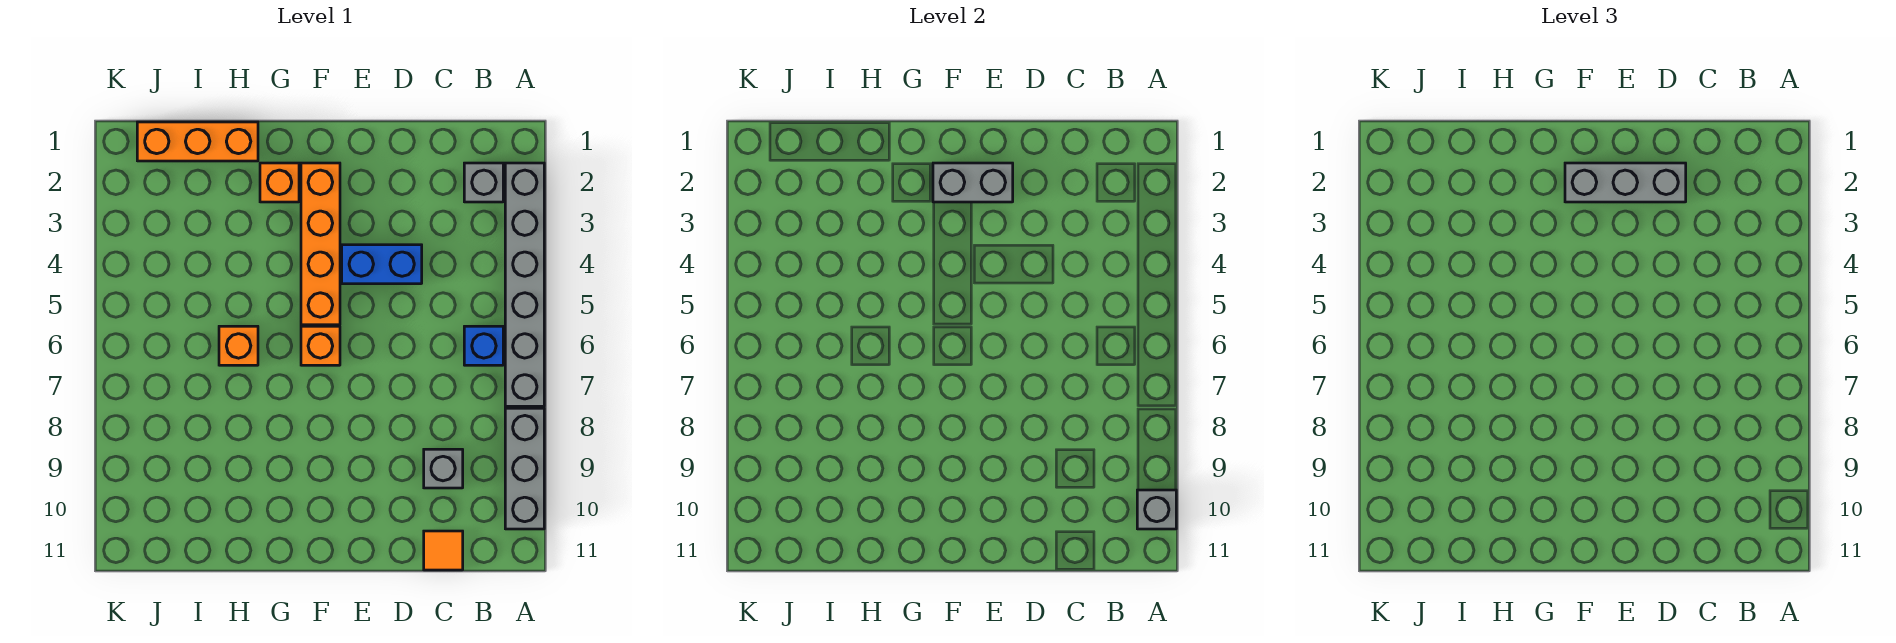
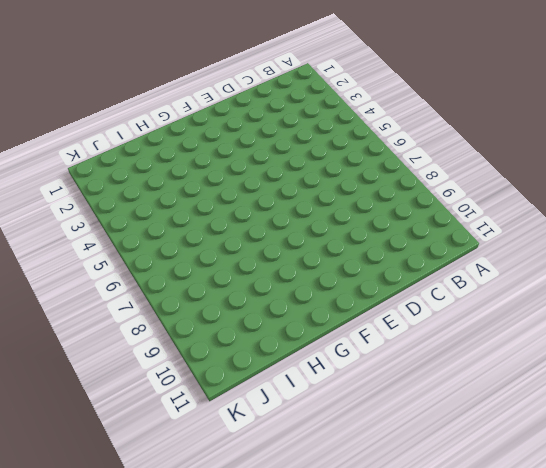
none -> grey 1x6 brick [505,163,544,406]
none -> grey 1x3 brick [505,408,544,529]
none -> grey 1x1 brick [464,163,503,202]

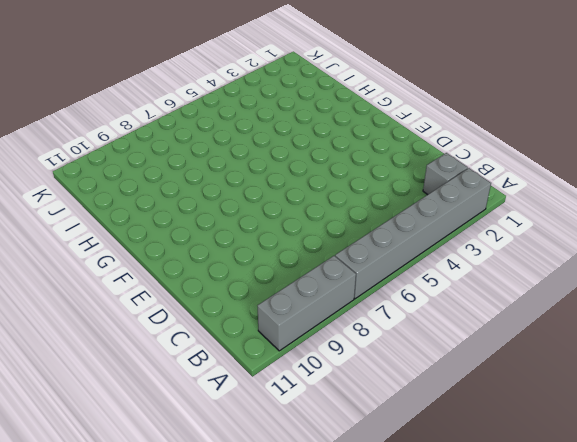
none -> blue 1x1 brick [464,326,503,365]
none -> grey 1x1 brick [424,449,463,488]
none -> orange 1x1 tile [424,531,463,570]

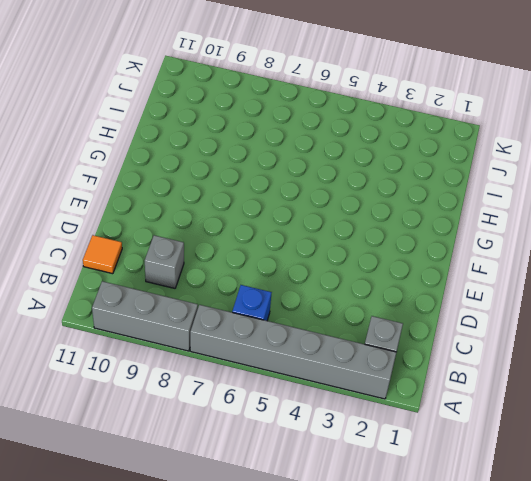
none -> blue 1x2 brick [342,245,422,284]
none -> orange 1x4 brick [301,163,340,325]
none -> orange 1x1 brick [301,326,340,365]

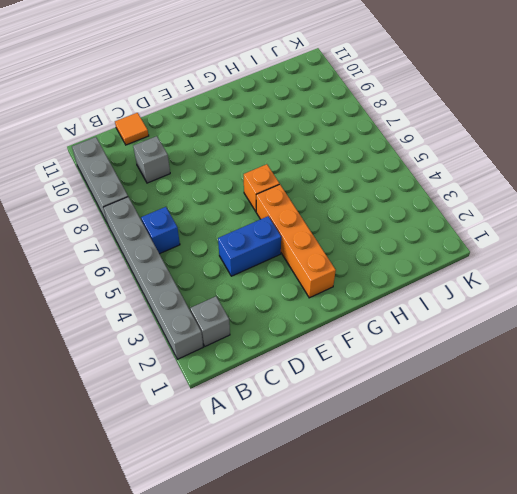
none -> orange 1x1 brick [260,163,299,202]
none -> orange 1x3 brick [137,122,258,161]
none -> orange 1x1 brick [219,326,258,365]

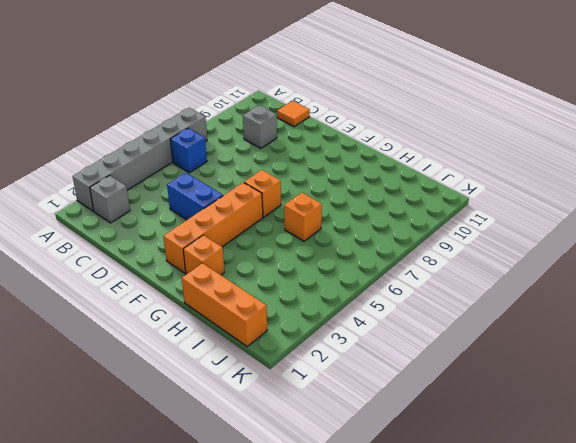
none -> grey 1x3 brick [505,408,544,529]
none -> grey 1x1 brick [1137,490,1176,529]
none -> grey 1x2 brick [933,163,1013,202]

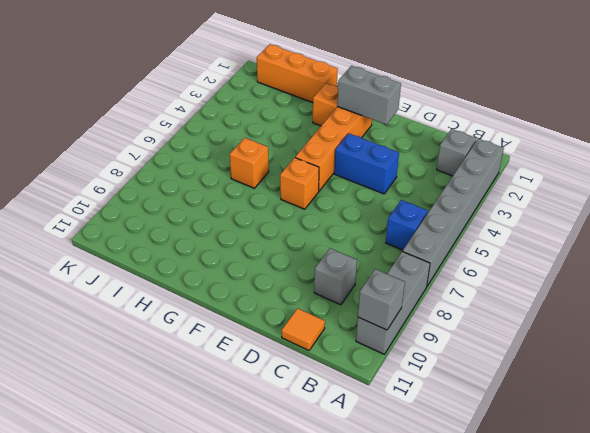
none -> grey 1x3 brick [1565,163,1686,202]

